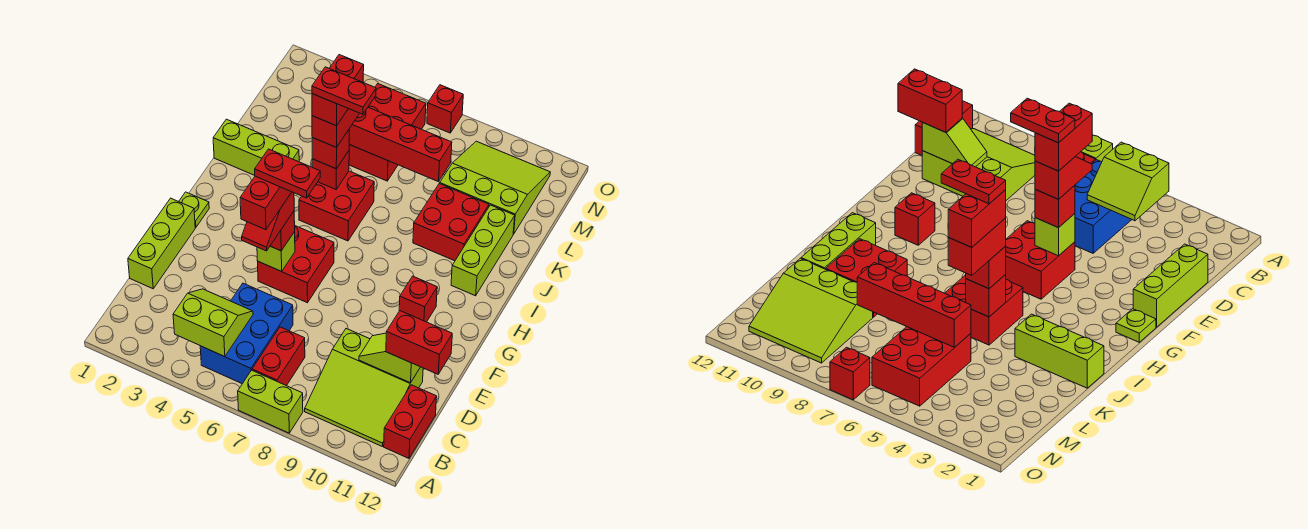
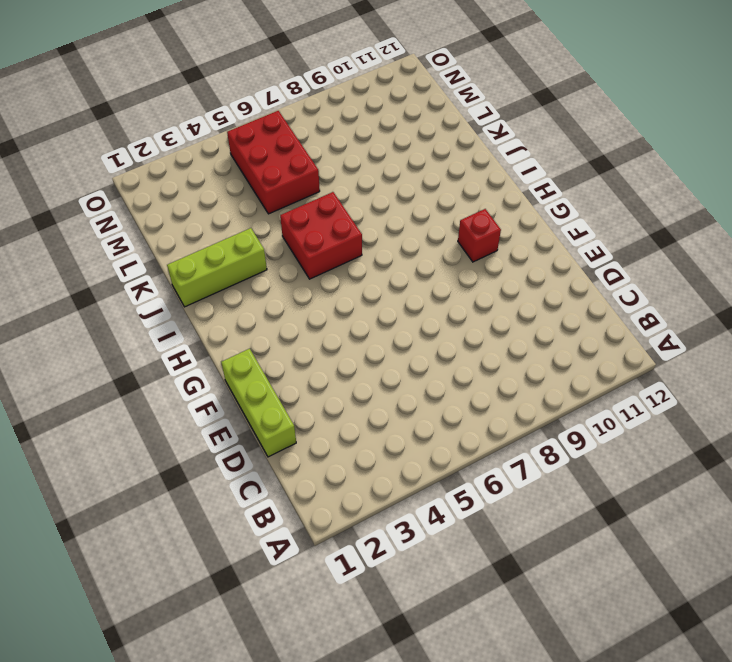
none -> lime 1x2 brick [238,370,303,433]
none -> blue 2x3 brick [200,283,293,384]
none -> red 1x2 brick [252,327,305,386]
none -> lime 3x3 slope [305,329,423,446]

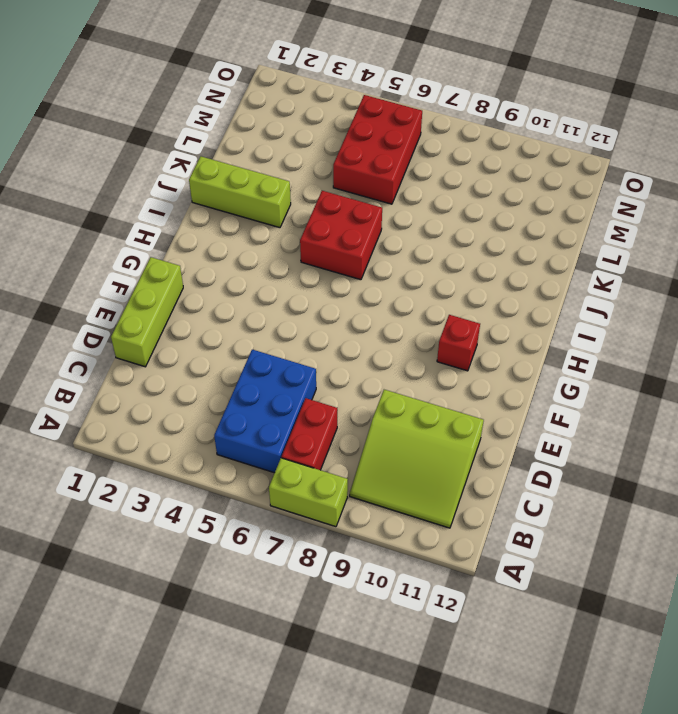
none -> red 1x2 brick [384,385,437,458]
none -> red 2x2 brick [258,226,334,303]
none -> lime 1x1 plate [179,192,209,227]
none -> lime 1x3 brick [451,205,515,296]

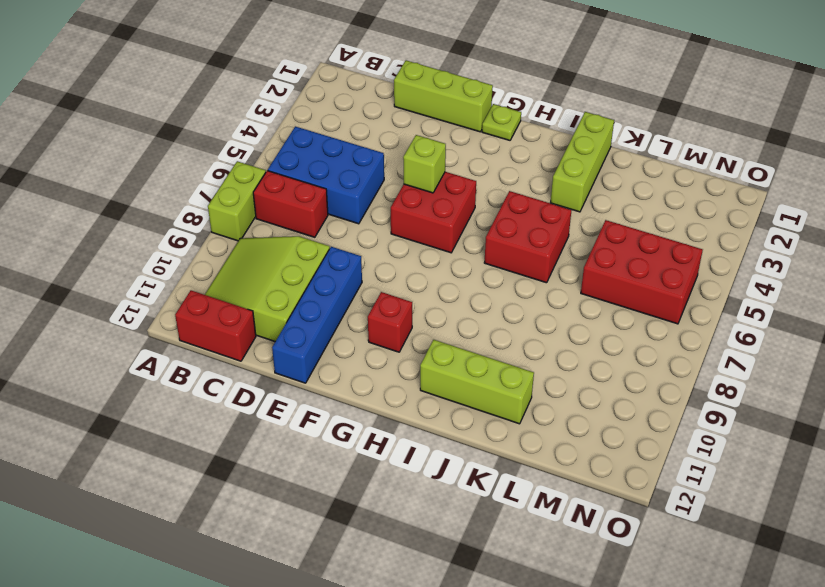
blue 1x4 brick [272,247,362,383] -> none
none -> red 2x2 brick [413,183,489,261]
none -> lime 3x3 slope [440,141,550,234]
none -> red 1x1 brick [427,85,463,133]
none -> lime 2x2 slope [173,289,253,357]

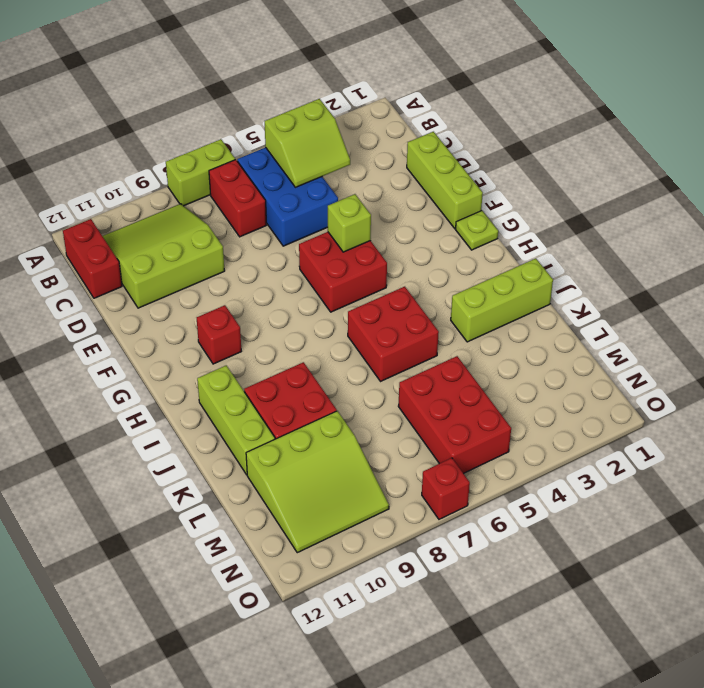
none -> lime 1x2 slope [359,333,420,383]
none -> red 1x1 brick [312,151,349,189]
none -> red 1x4 brick [349,107,452,182]
none -> red 1x2 brick [386,311,452,374]

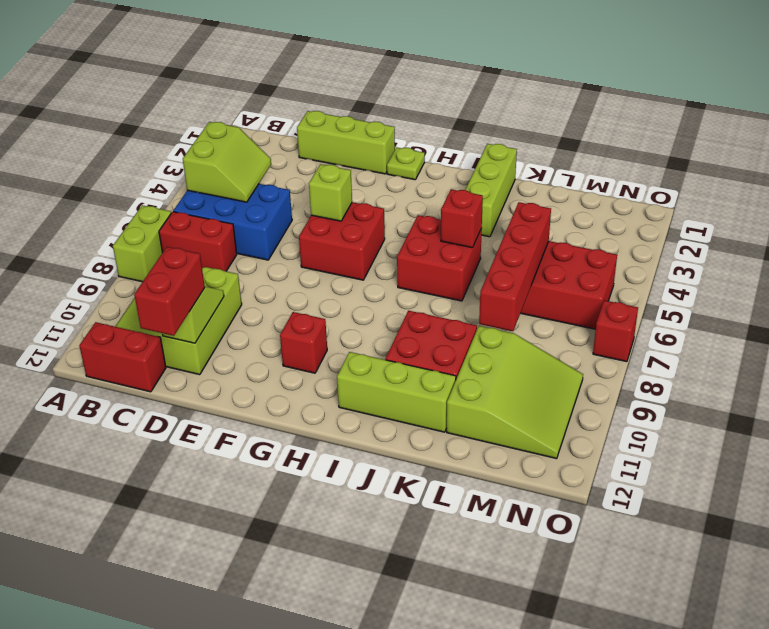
none -> red 1x1 brick [270,211,295,251]
none -> red 1x1 brick [312,130,349,169]
none -> red 1x2 slope [242,192,294,251]
none -> red 1x2 brick [312,109,360,148]

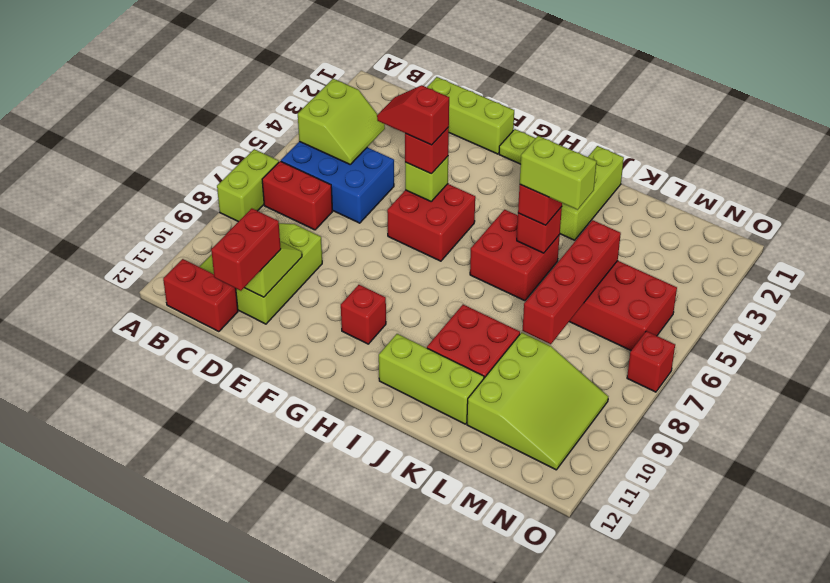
lime 1x2 brick [520,136,597,210] -> red 1x2 brick [312,109,360,148]
none -> red 1x2 brick [240,176,291,230]
none -> red 1x2 brick [312,55,364,126]
none -> red 1x2 plate [255,149,320,198]
none -> red 1x2 plate [312,67,376,114]

